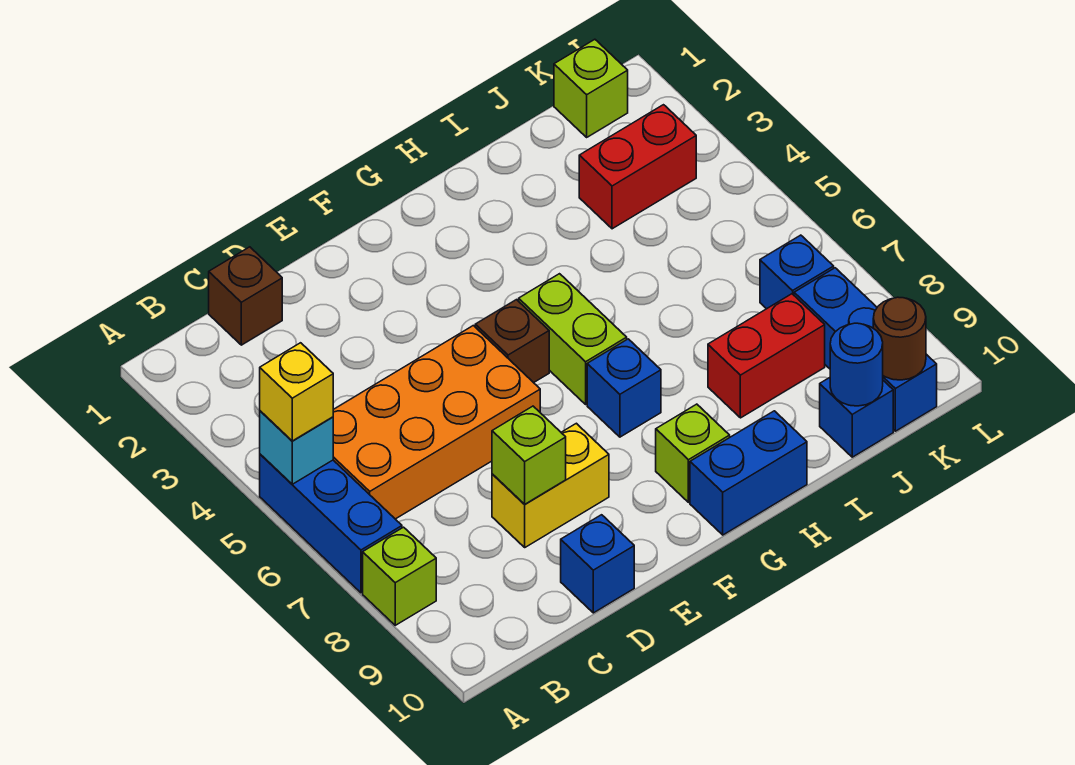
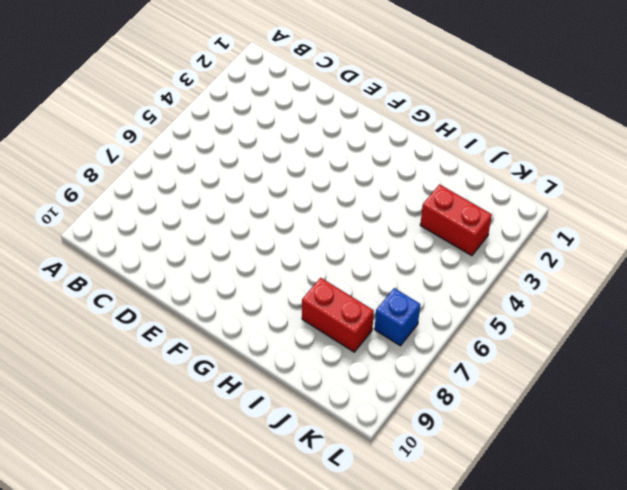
none -> blue 1x3 brick [260,454,402,593]
none -> lime 1x1 brick [363,527,436,625]
none -> orange 2x4 brick [333,326,540,519]

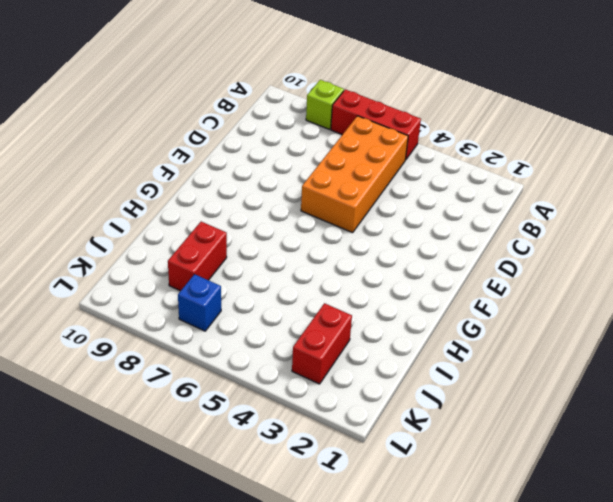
red 1x3 brick [331,89,421,160] -> blue 1x3 brick [260,454,402,593]
none -> brown 1x1 brick [209,247,282,345]
none -> yellow 1x2 brick [492,423,609,547]
none -> blue 1x1 brick [561,515,634,613]

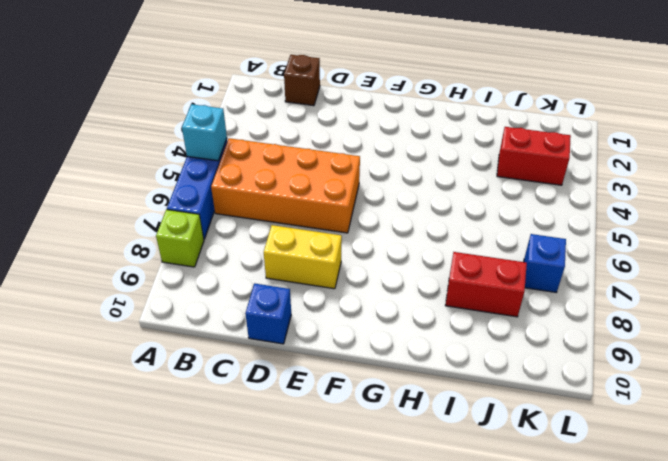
none -> brown 1x1 brick [475,300,549,383]
none -> lime 1x2 brick [519,274,627,404]
none -> blue 1x1 brick [587,339,661,437]

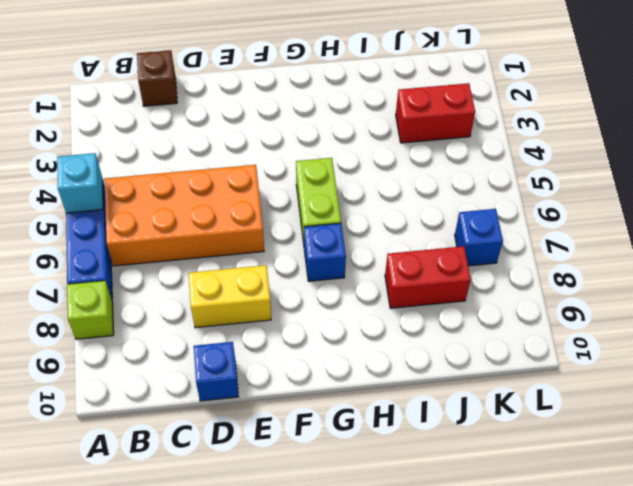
none -> brown 1x1 brick [475,300,549,383]
none -> lime 1x1 brick [656,404,730,502]
none -> blue 1x2 brick [690,411,807,535]

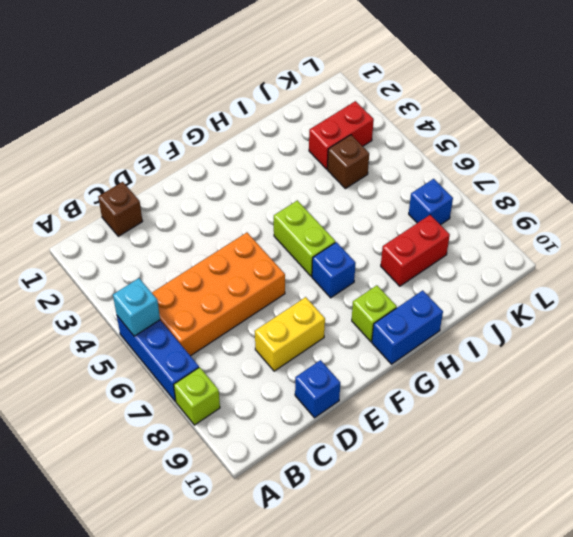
brown 1x1 brick [327,135,369,189] -> brown 1x1 brick moved to [475,300,549,383]
none -> blue 1x1 brick [820,378,893,457]
none -> lime 1x1 brick [554,39,628,137]
none -> blue 1x3 brick [794,268,937,431]

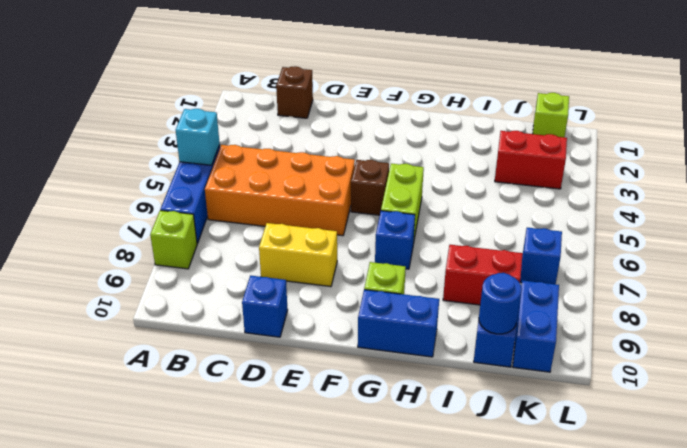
blue 1x2 brick [513,280,559,372] -> blue 1x3 brick [794,268,937,431]
none -> lime 1x1 brick [492,406,566,504]
none -> brown 1x1 round brick [873,297,926,380]
none -> yellow 1x1 brick [260,343,333,441]

